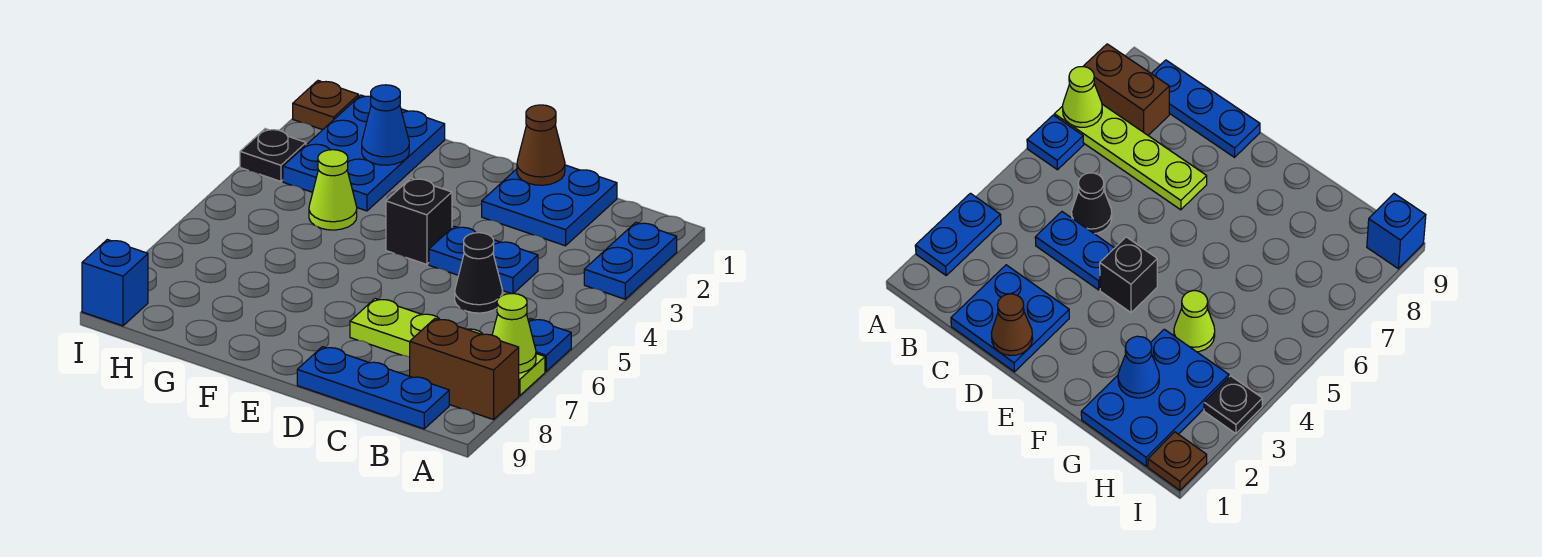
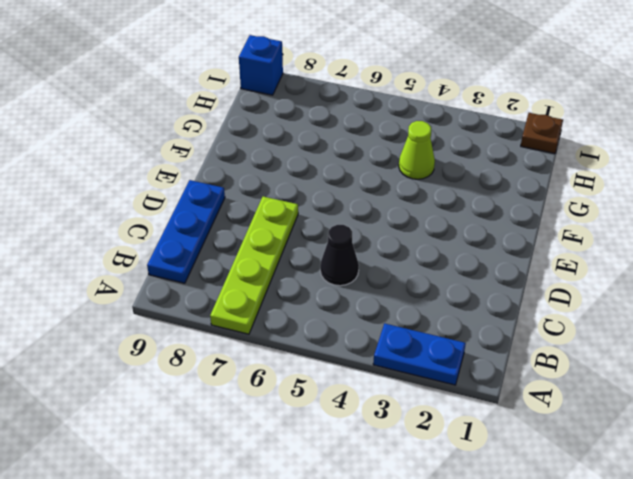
none -> blue 1x1 plate [528,319,571,371]
none -> brown 1x2 brick [410,319,519,420]
none -> blue 2x2 plate [482,165,617,246]

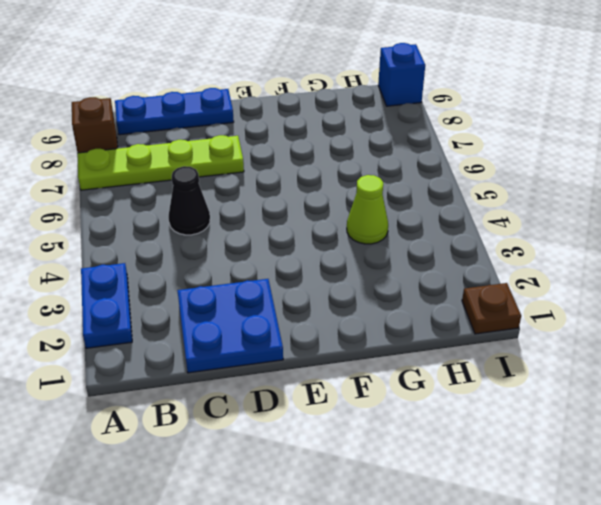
brown 1x1 brick [72,97,118,153] -> brown 1x2 brick [410,319,519,420]
none -> blue 1x1 plate [528,319,571,371]
none -> blue 1x2 plate [429,226,538,294]
none -> black 1x1 brick [386,178,452,264]

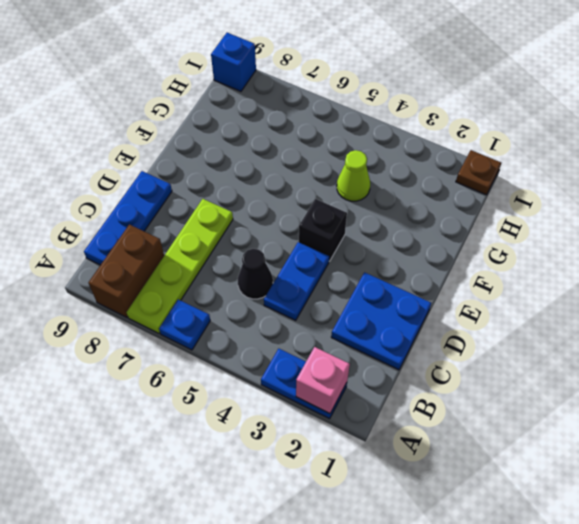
pink 1x1 brick [296,347,350,413] -> none
none -> blue 2x3 plate [283,95,445,211]
none -> black 1x1 plate [240,129,306,181]
none -> lime 1x1 cone [492,294,536,373]

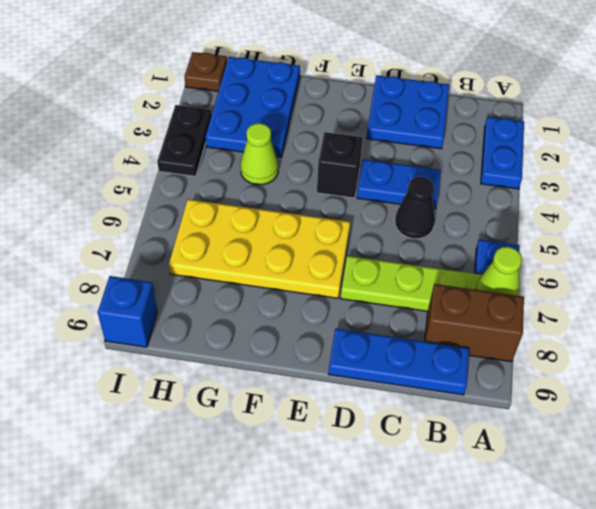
yellow 2x4 plate [169,199,350,298] -> none
black 1x2 plate [157,105,212,176] -> black 1x1 plate [240,129,306,181]
none -> brown 1x1 cone [517,105,565,185]
none -> blue 1x1 cone [362,85,409,165]

